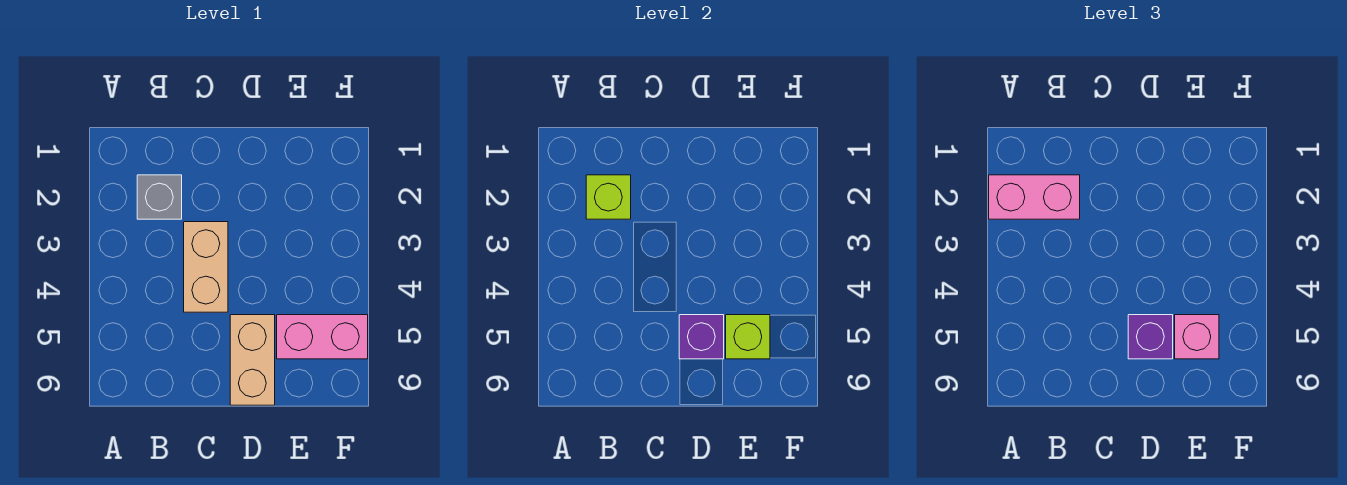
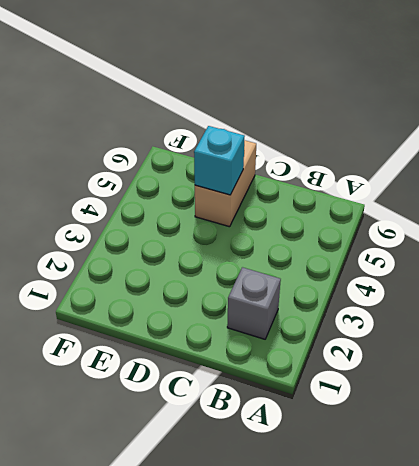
cyan 1x1 brick [194,126,245,195] -> purple 1x1 brick [679,315,724,359]
none -> tan 1x2 brick [184,222,228,312]
none -> pink 1x2 brick [277,315,368,359]

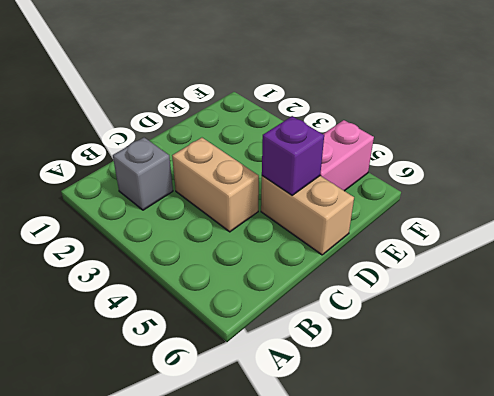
none -> lime 1x1 brick [586,175,631,219]
none -> lime 1x1 brick [726,315,770,359]

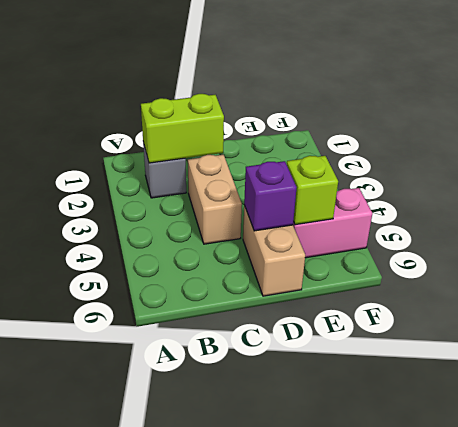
lime 1x2 brick [141,94,224,163] -> lime 1x1 brick [586,175,631,219]
none -> pink 1x2 brick [989,175,1080,219]
none -> purple 1x1 brick [1128,315,1173,359]

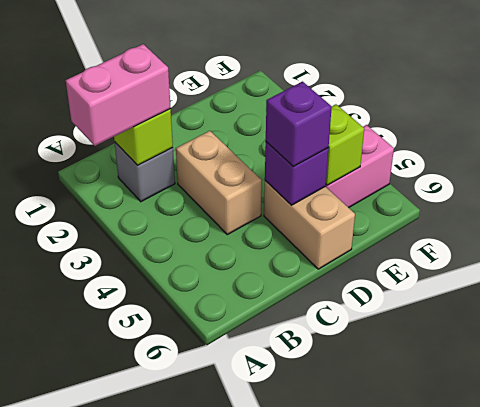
none -> pink 1x1 brick [1175,315,1219,359]

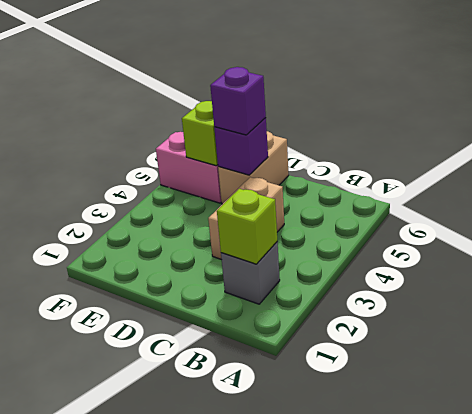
none -> pink 1x2 brick [989,175,1080,219]
none -> pink 1x1 brick [1175,315,1219,359]

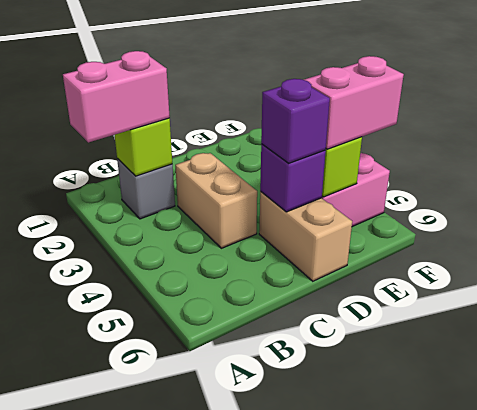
pink 1x2 brick [304,56,404,149] -> pink 1x1 brick [1175,315,1219,359]

